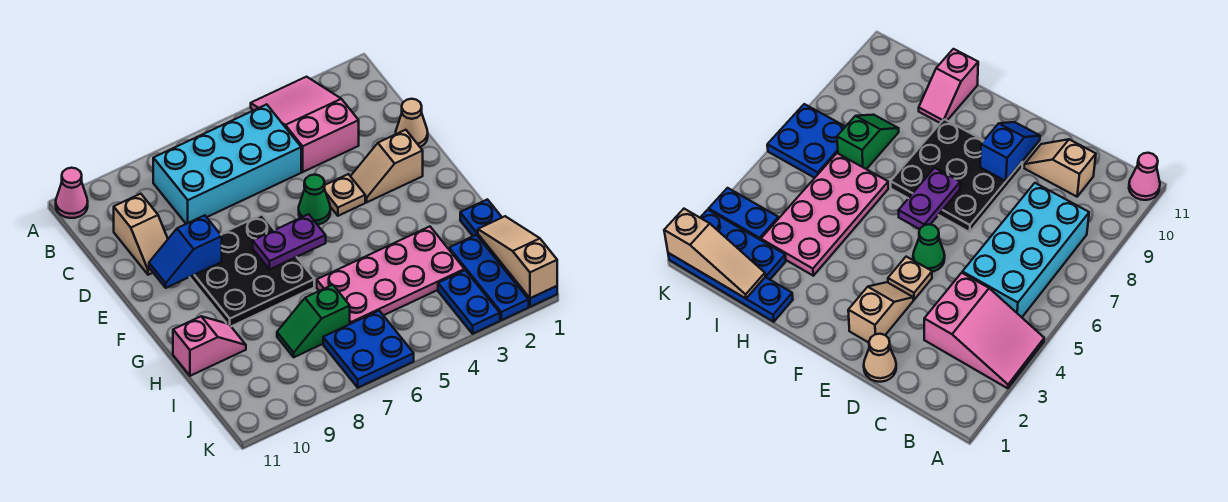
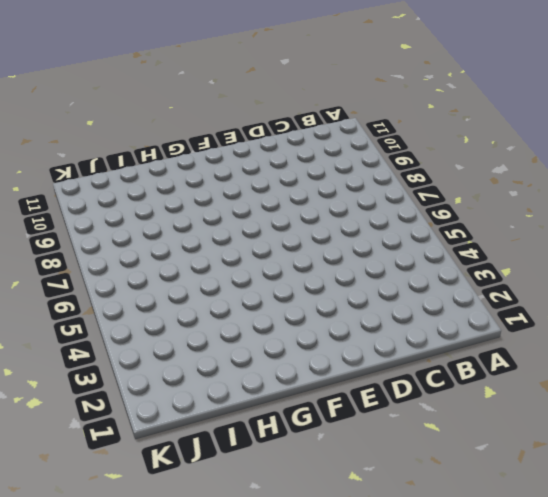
none -> pink 2x3 slope [251,77,359,172]
none -> pink 1x1 cone [56,168,88,218]
none -> cyan 2x4 brick [153,104,301,224]

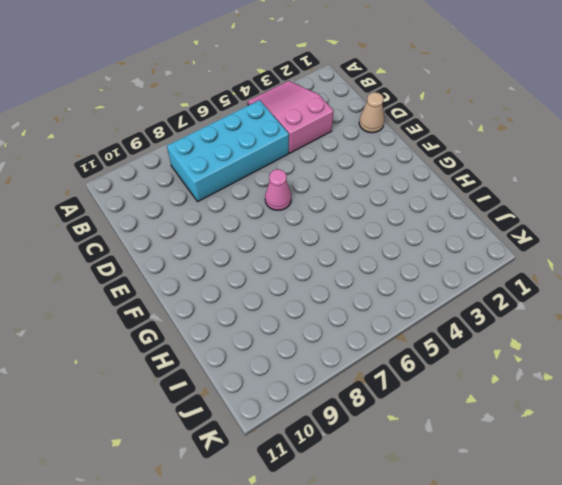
pink 1x1 cone [265,169,291,210] -> pink 1x1 cone moved to [56,168,88,218]
none -> tan 1x2 slope [114,194,168,275]
none -> tan 1x2 slope [350,130,423,202]
none -> tan 1x1 plate [324,174,365,216]

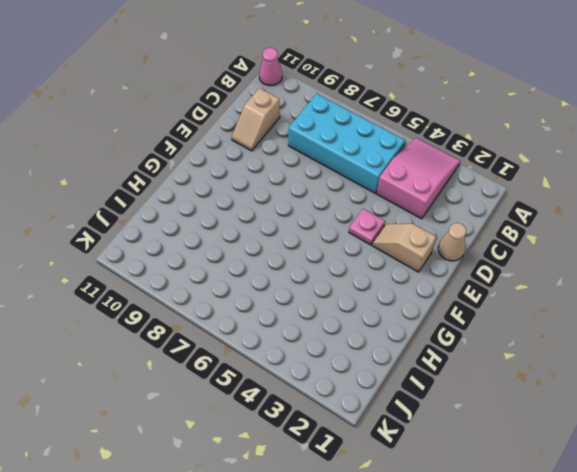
pink 1x1 plate [349,209,385,245] -> tan 1x1 plate [324,174,365,216]
none -> green 1x1 cone [299,175,330,225]
none -> black 3x3 plate [190,215,314,326]
none -> blue 1x4 plate [460,199,557,307]

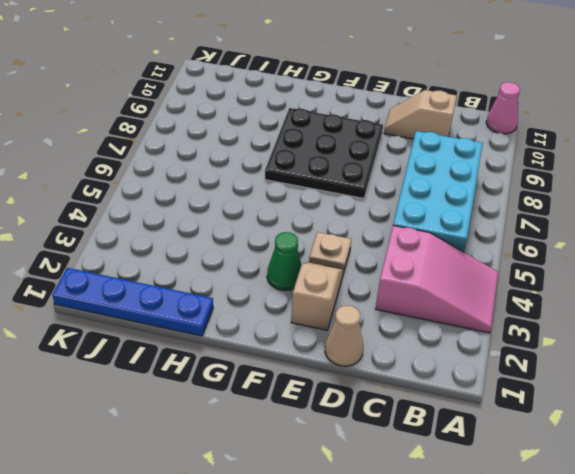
green 1x1 cone [267,232,302,290] -> green 1x1 cone moved to [299,175,330,225]
none -> pink 2x4 plate [317,227,465,324]
none -> pink 1x2 slope [173,316,246,376]
none -> blue 1x3 plate [449,235,529,320]

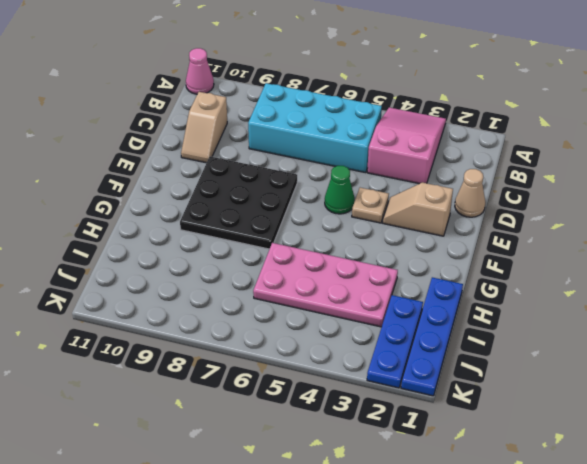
none -> pink 1x2 slope [173,316,246,376]
none -> green 1x2 slope [277,285,350,357]
none -> blue 1x2 plate [438,270,500,334]

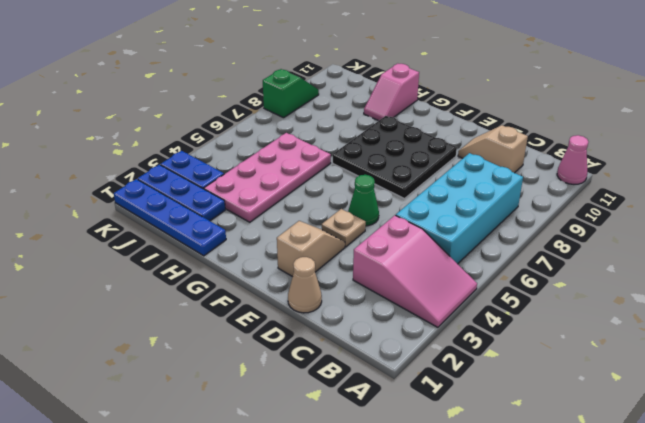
green 1x2 slope [263,69,319,118] -> green 1x2 slope moved to [277,285,350,357]
none -> blue 2x2 plate [323,311,414,388]
none -> blue 1x2 slope [149,215,222,288]
none -> purple 1x2 plate [253,214,326,270]

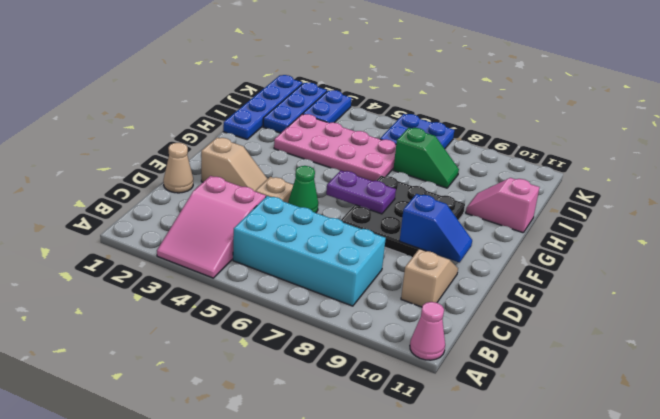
none -> tan 1x3 slope [478,216,557,298]

